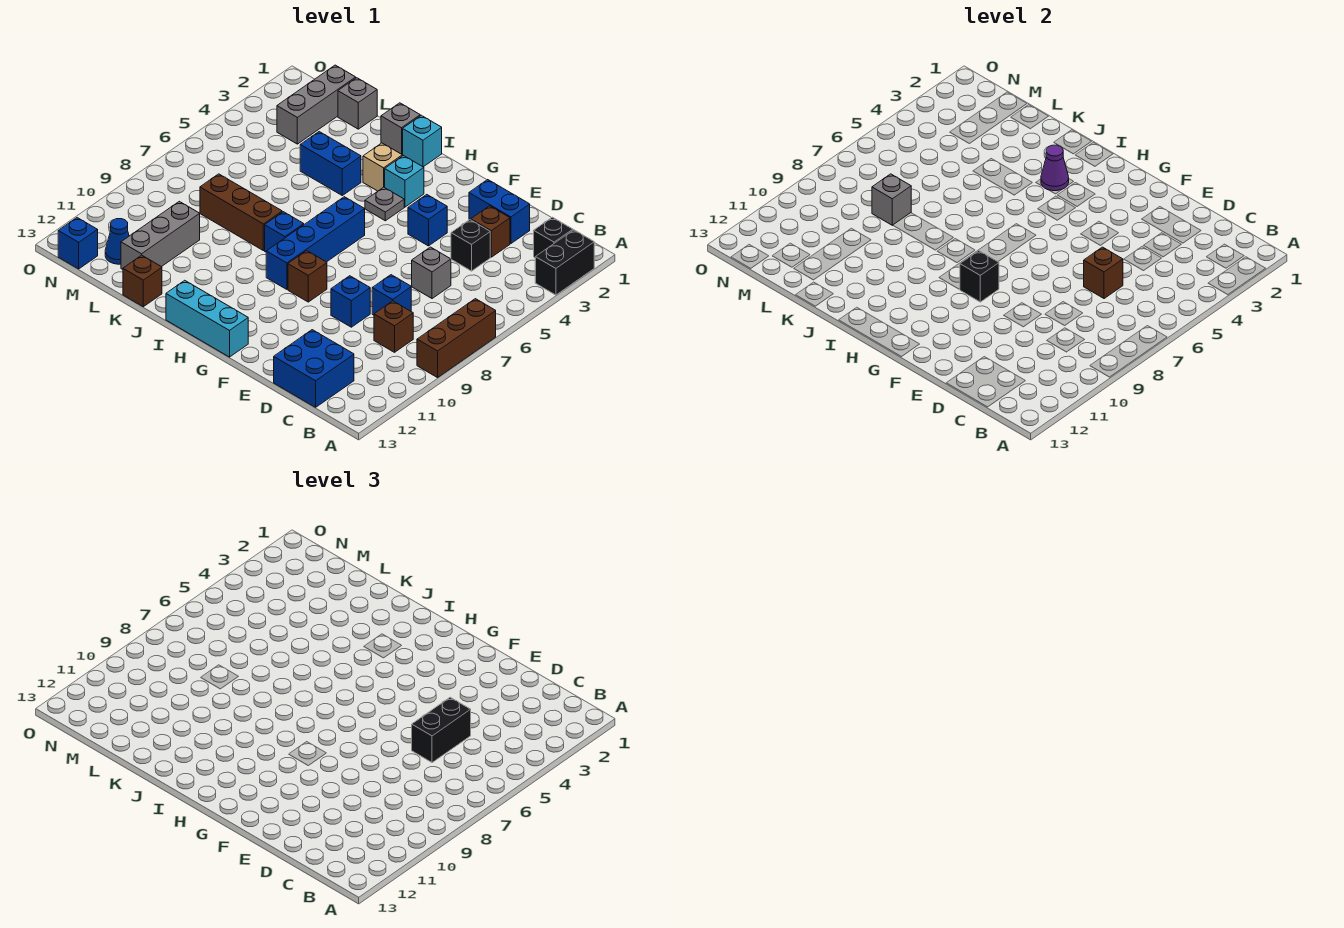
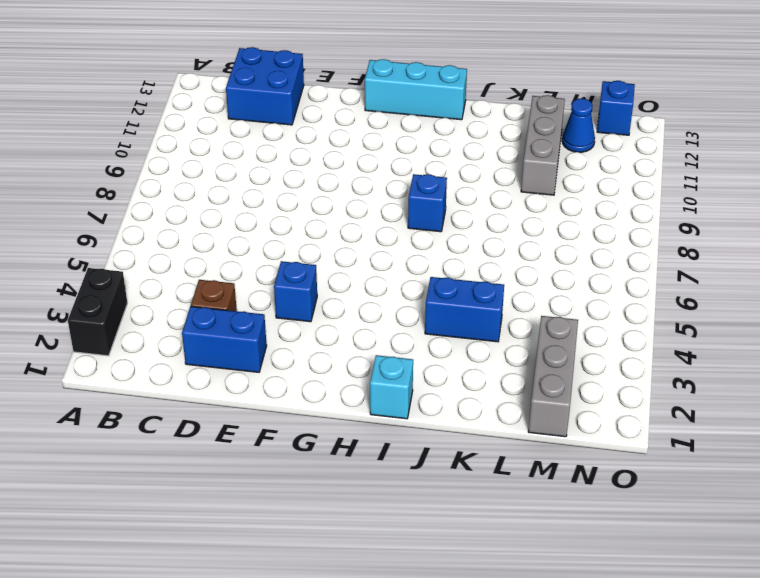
none -> brown 1x3 brick [417,299,496,378]
none -> black 1x1 brick [534,217,573,258]
none -> brown 1x1 brick [374,301,413,352]
none -> black 1x1 brick [451,220,490,271]

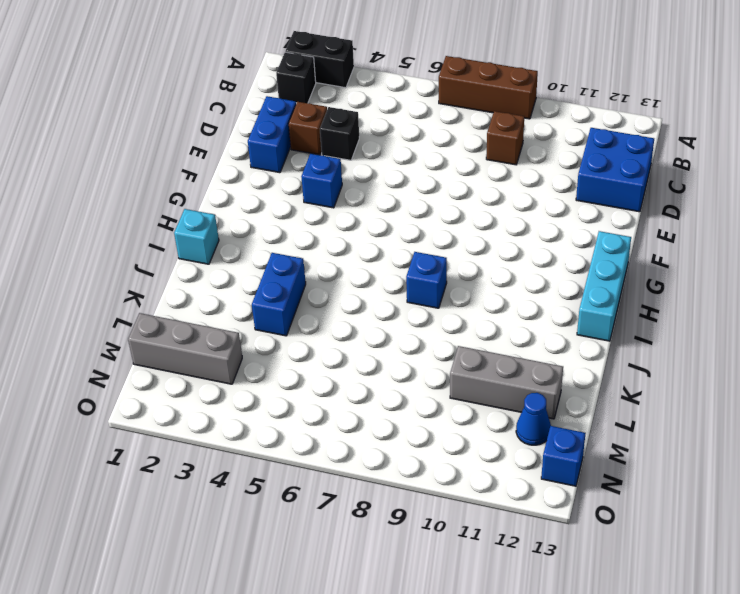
none -> grey 1x1 brick [412,247,451,299]
none -> blue 1x1 brick [372,275,411,315]
none -> blue 1x1 brick [331,276,370,327]
none -> brown 1x1 brick [288,251,327,302]

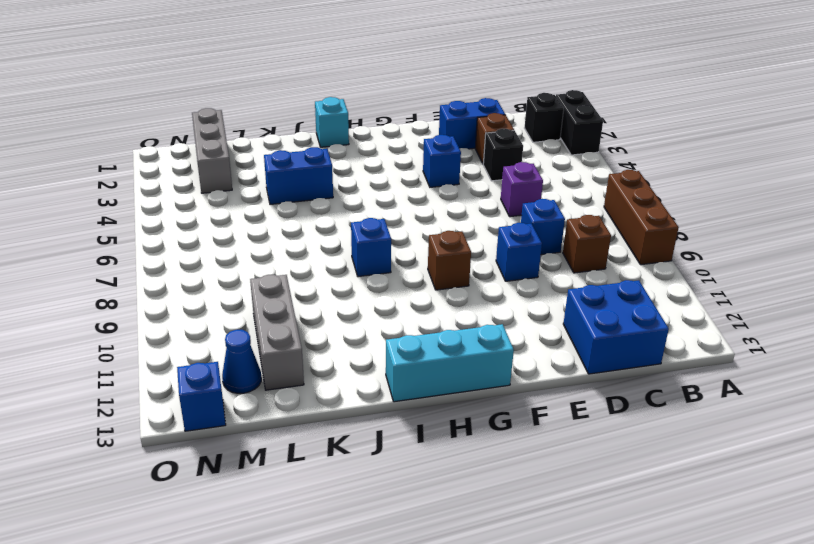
purple 1x1 brick [501,162,543,217] -> grey 1x1 brick [412,247,451,299]
none -> cyan 1x1 brick [385,155,424,207]
none -> grey 1x1 plate [365,187,404,221]
none -> blue 1x4 brick [266,197,365,289]
none -> tan 1x1 brick [363,143,402,191]

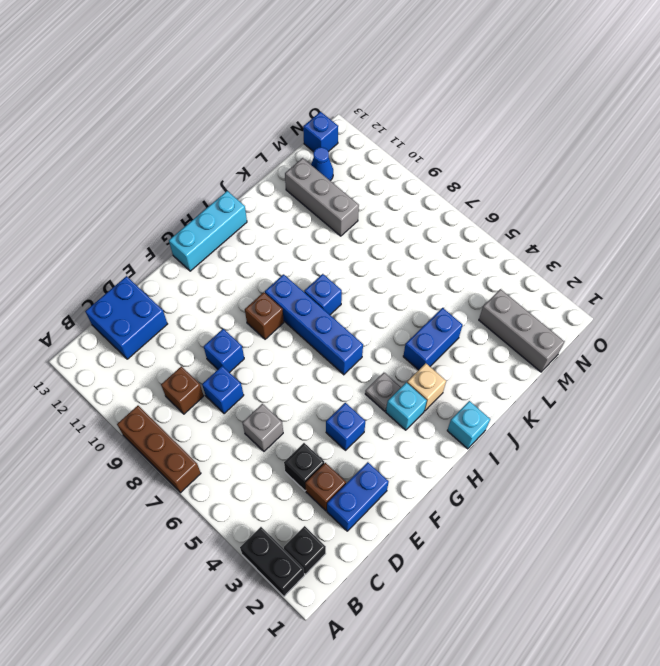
none -> grey 1x1 brick [381,103,420,154]
none -> brown 1x3 brick [200,174,282,251]
none -> brown 1x1 brick [123,255,162,307]
none -> grey 1x1 brick [338,78,377,129]

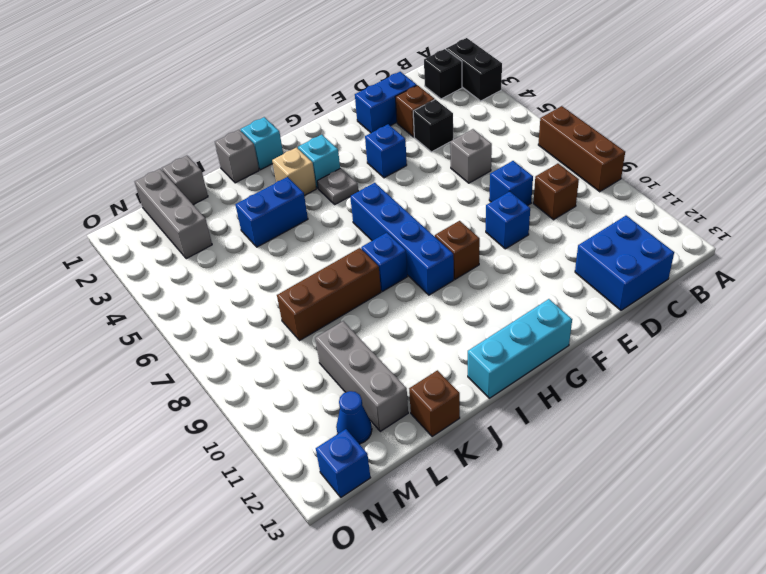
none -> brown 1x1 brick [1084,247,1123,299]
none -> black 1x1 brick [960,251,999,302]
none -> purple 1x1 cone [1041,145,1069,191]
none -> grey 1x1 brick [872,174,911,225]

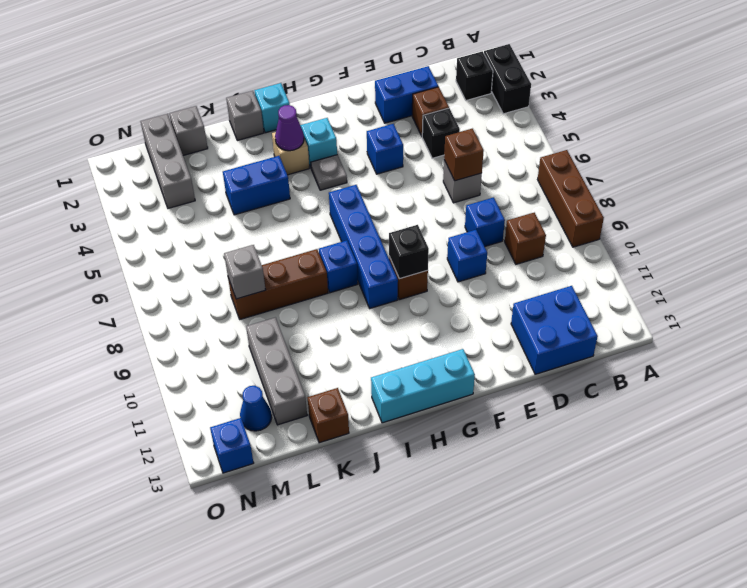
none -> black 1x2 brick [412,697,471,763]

